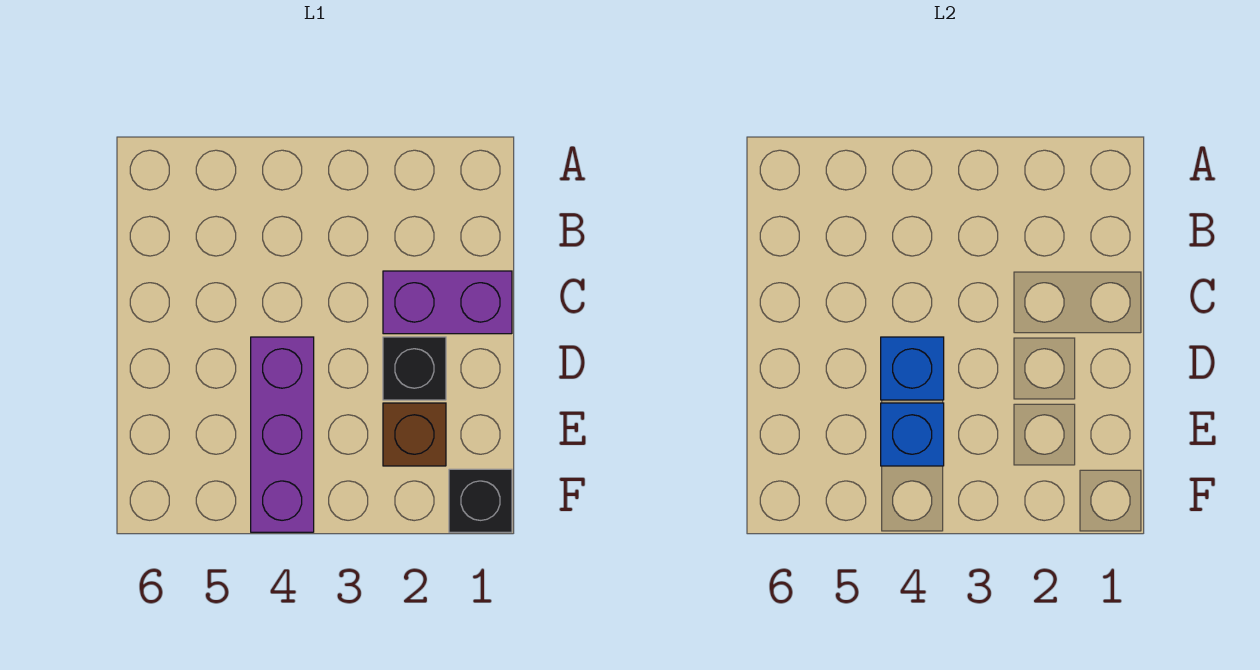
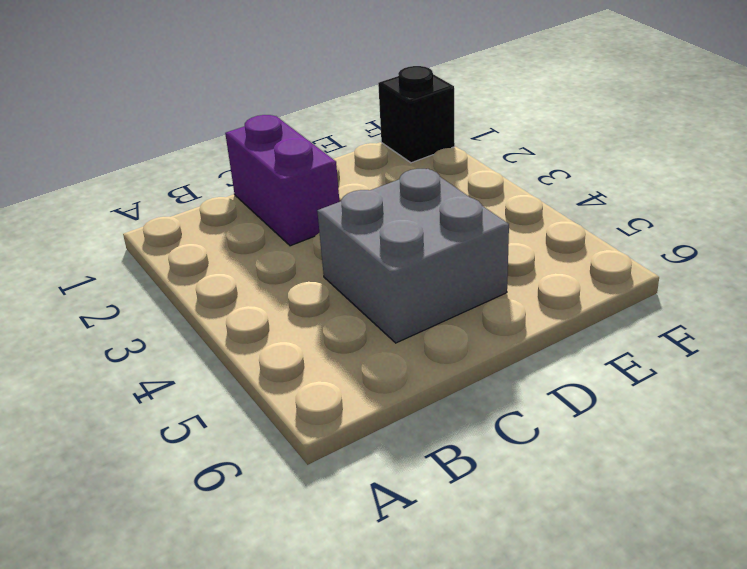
grey 2x2 brick [317,169,509,343] -> purple 1x3 brick [251,337,314,532]
none -> black 1x1 brick [383,337,446,400]
none -> brown 1x1 brick [383,403,446,466]

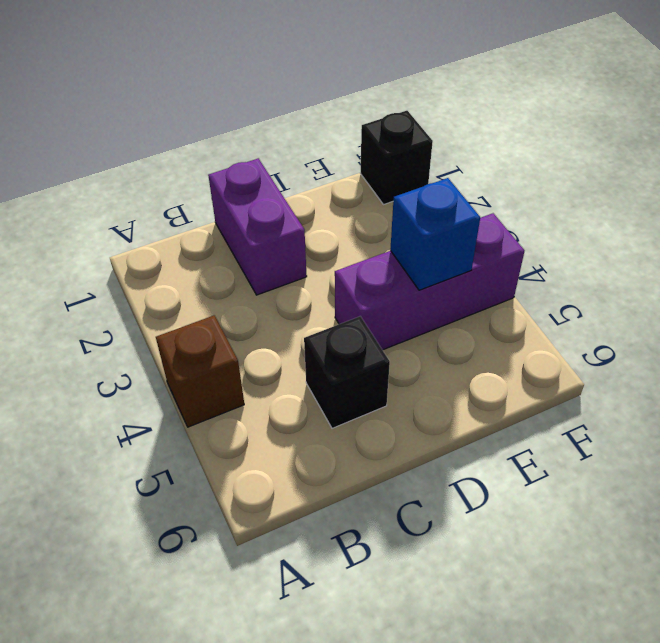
brown 1x1 brick [156,315,244,427] -> brown 1x1 brick moved to [383,403,446,466]
black 1x1 brick [304,316,390,428] -> black 1x1 brick moved to [383,337,446,400]
none -> blue 1x1 brick [881,337,944,400]

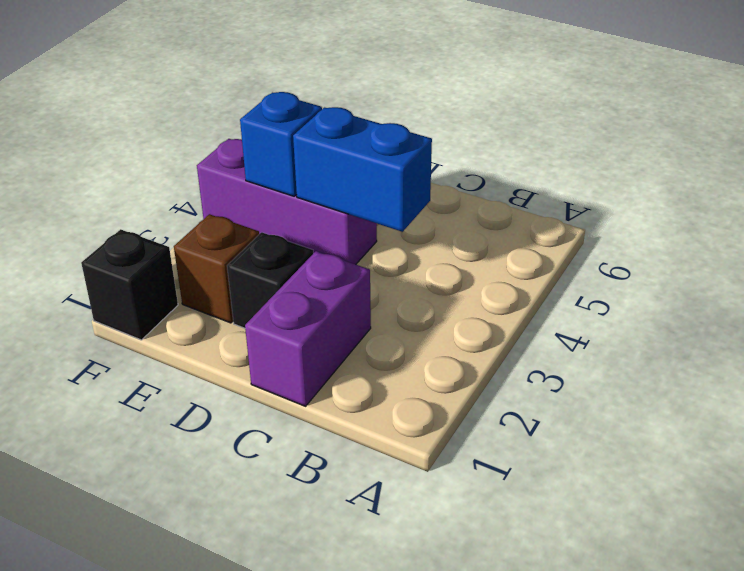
blue 1x2 brick [293,107,432,232] -> blue 1x1 brick [881,337,944,400]

